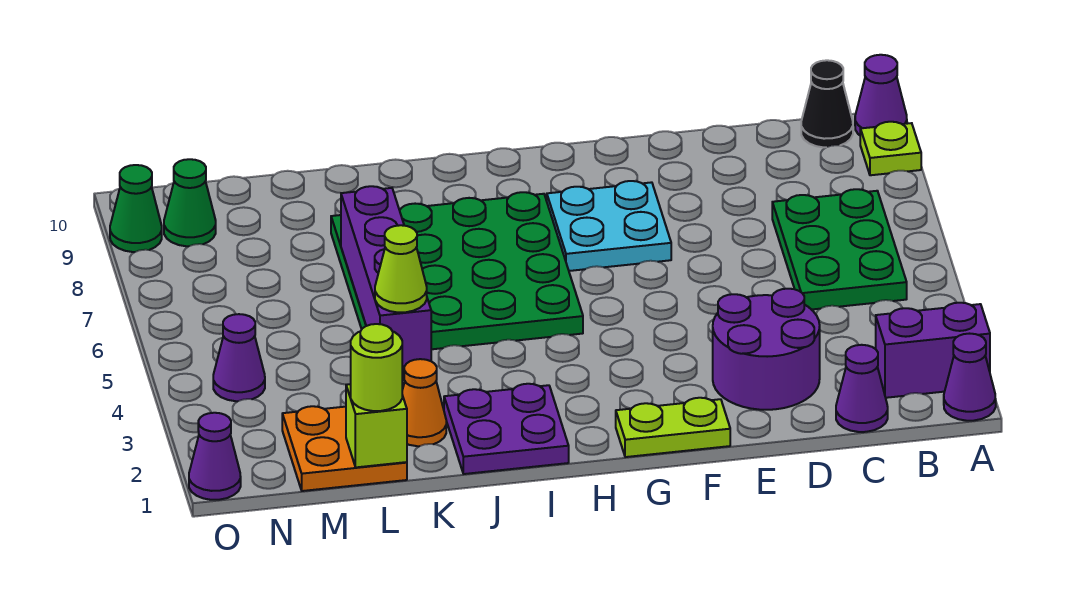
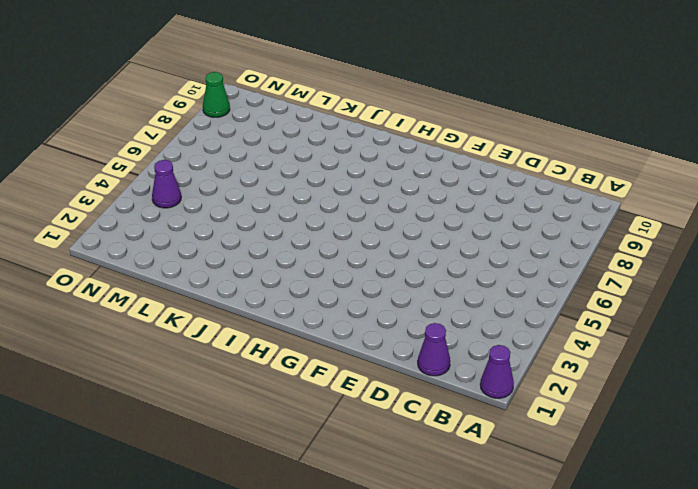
none -> purple 1x2 brick [876,303,990,398]
none -> lime 1x1 plate [860,122,921,175]
none -> purple 1x1 cone [855,55,907,135]

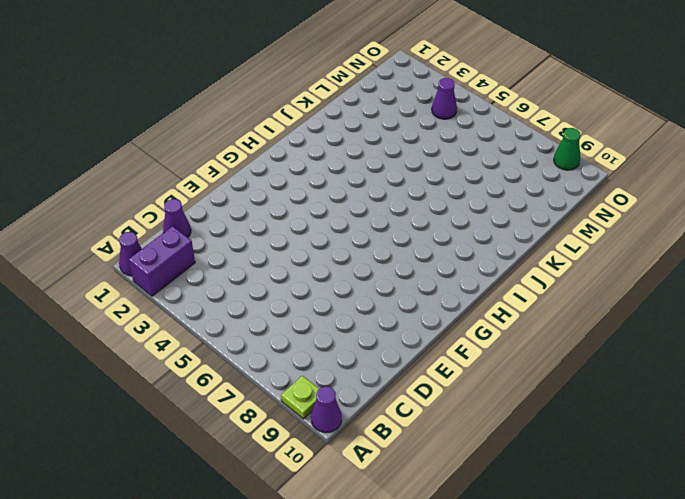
none -> green 2x3 plate [772,189,907,310]
none -> black 1x1 cone [801,60,853,147]
none -> purple 2x2 round brick [713,289,820,410]

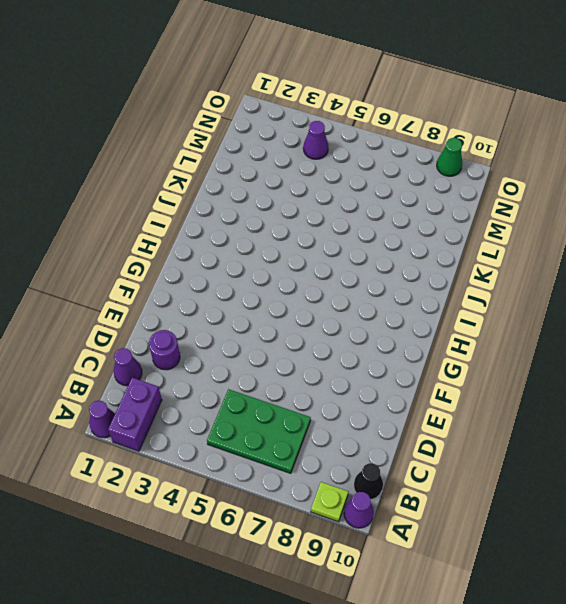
purple 1x1 round brick [149,330,180,370] -> purple 2x2 round brick [713,289,820,410]
none -> lime 1x2 plate [616,398,730,457]
none -> cyan 2x2 plate [547,181,671,271]
none -> green 4x4 plate [331,192,583,349]

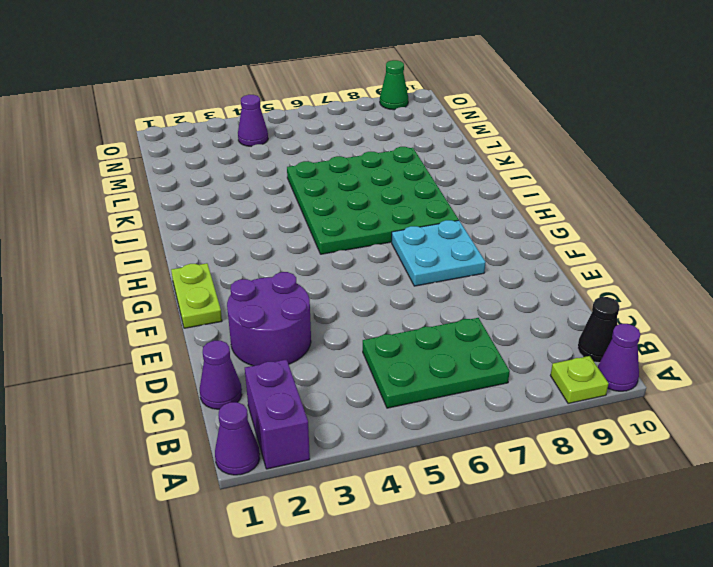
none -> purple 2x2 plate [444,384,569,474]
none -> orange 1x1 cone [402,359,446,446]
none -> orange 2x2 plate [282,406,407,491]

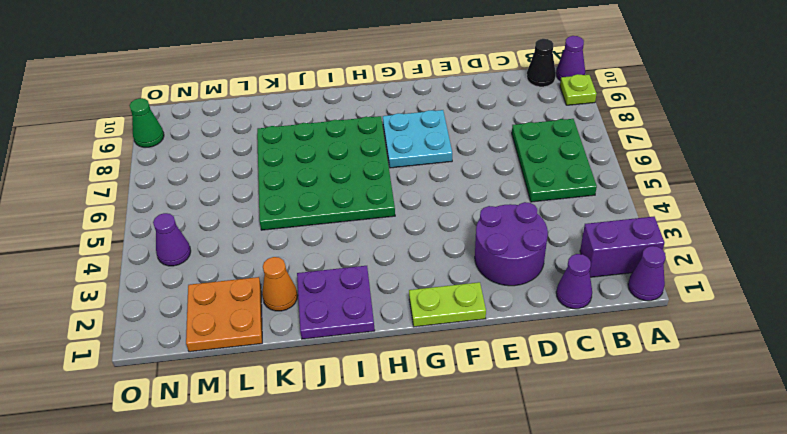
none -> green 1x1 cone [164,159,216,246]
none -> purple 1x1 cone [189,413,241,500]
none -> purple 1x4 brick [341,186,431,367]

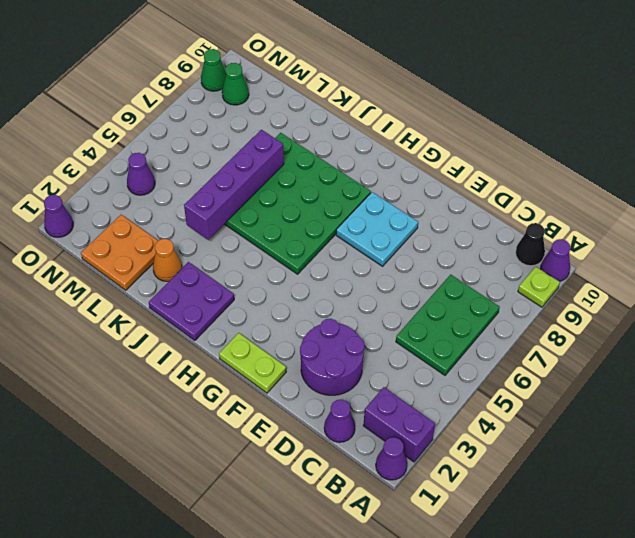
none -> lime 1x1 brick [346,384,407,467]
none -> lime 1x1 cone [375,225,427,312]
none -> lime 1x1 round brick [351,324,402,411]

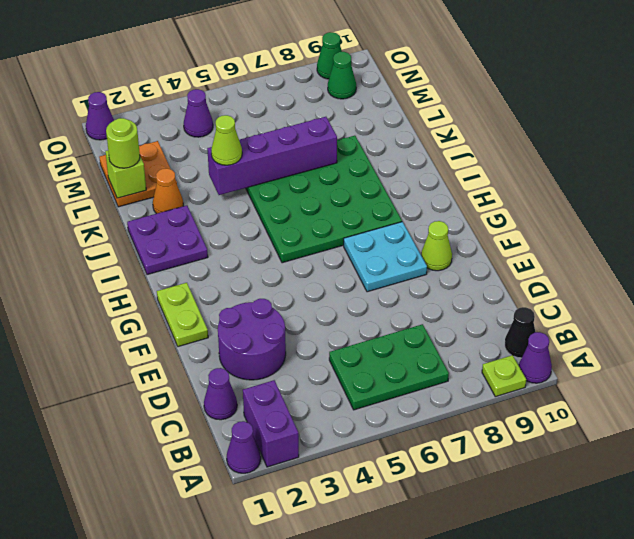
lime 1x1 cone [421,221,452,271] -> none

